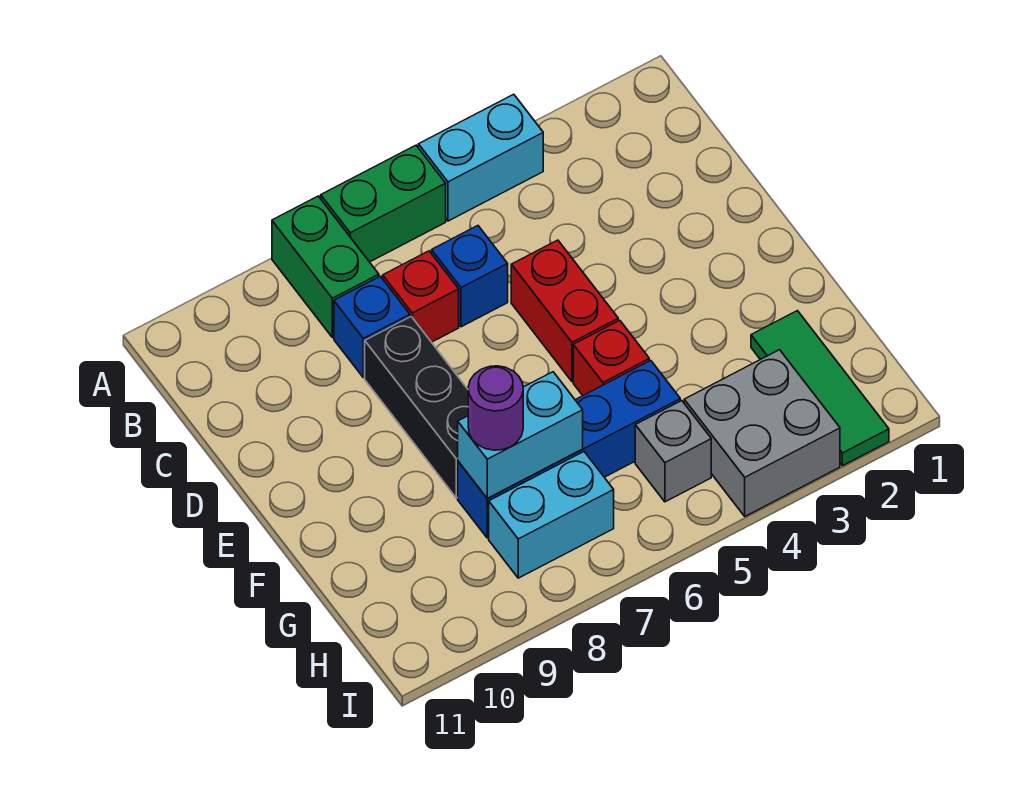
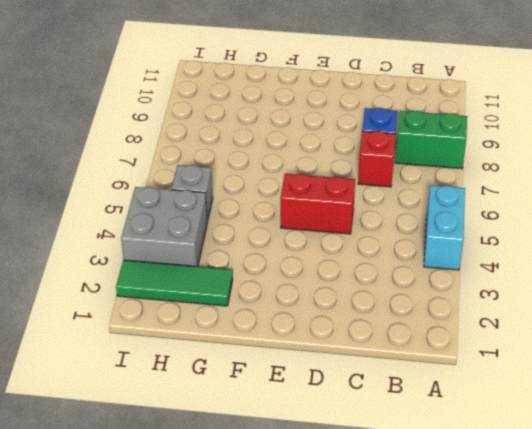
none -> green 1x2 brick [321,145,446,262]
none -> blue 1x1 brick [432,226,508,327]
none -> black 1x3 brick [365,317,468,498]

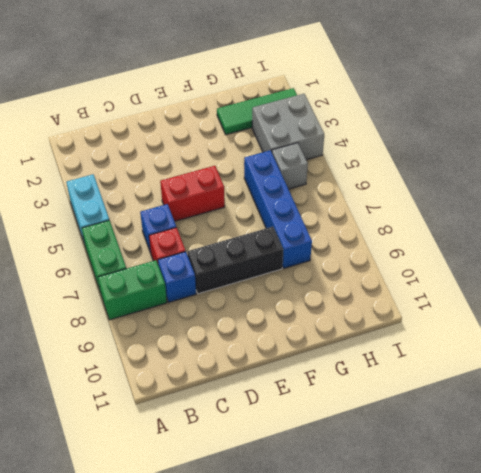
none -> red 1x1 brick [573,320,649,395]
none -> cyan 1x2 brick [489,452,614,578]
none -> cyan 1x2 brick [458,372,583,498]

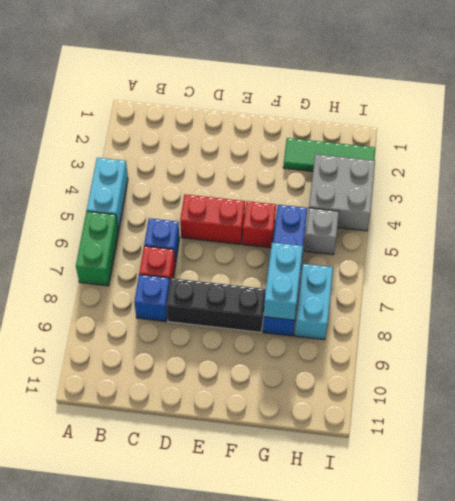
none -> green 1x2 brick [272,196,379,337]
none -> purple 1x1 round brick [468,366,523,450]

